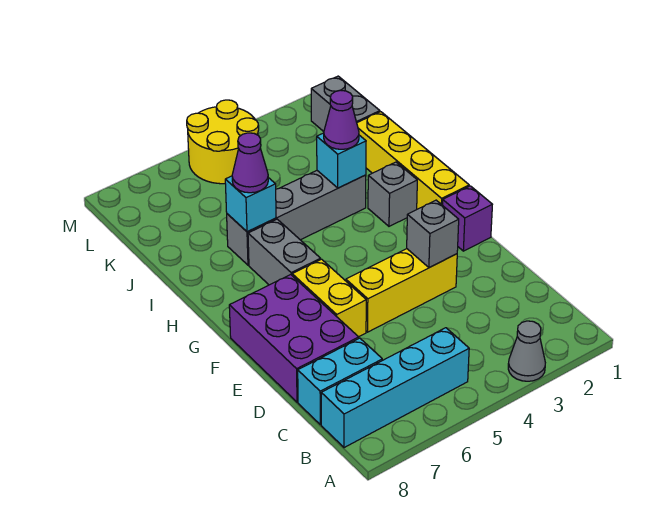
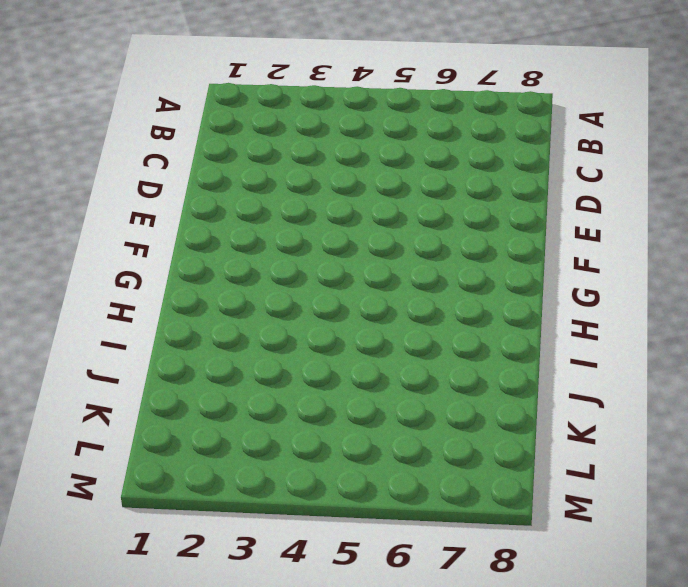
none -> grey 1x1 cone [508,321,545,381]
none -> cyan 1x4 brick [321,328,469,448]
none -> cyan 1x2 brick [298,338,382,425]

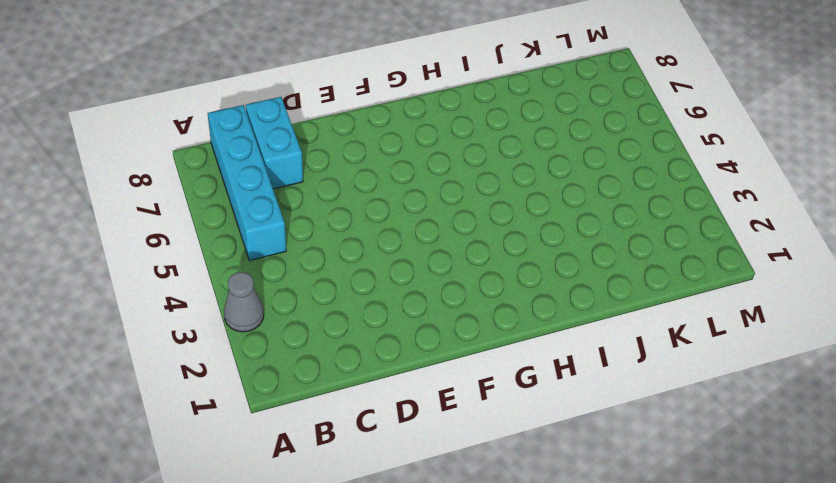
none -> purple 2x3 brick [229,275,359,402]
none -> yellow 1x3 brick [346,249,457,332]
none -> yellow 1x2 brick [292,259,366,337]

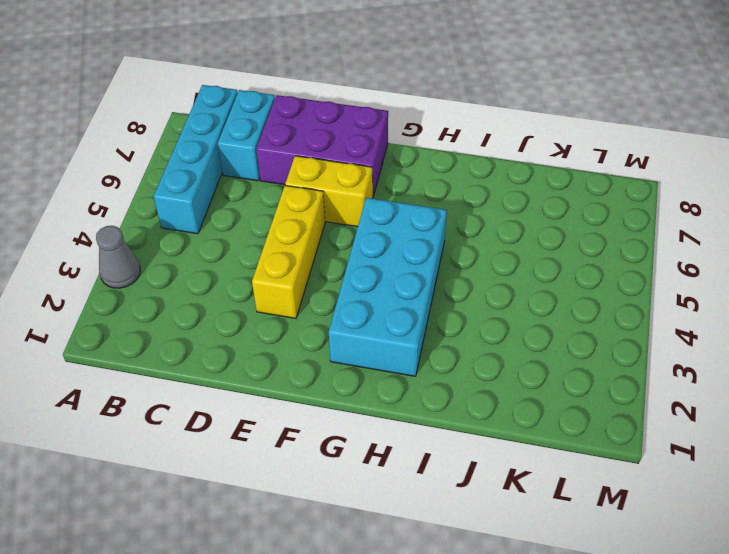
cyan 2x4 brick [329,198,447,376] -> grey 1x1 brick [368,162,417,226]
none -> purple 1x1 brick [443,186,492,251]
none -> yellow 1x4 brick [357,112,469,209]
none -> grey 1x2 brick [248,219,321,285]

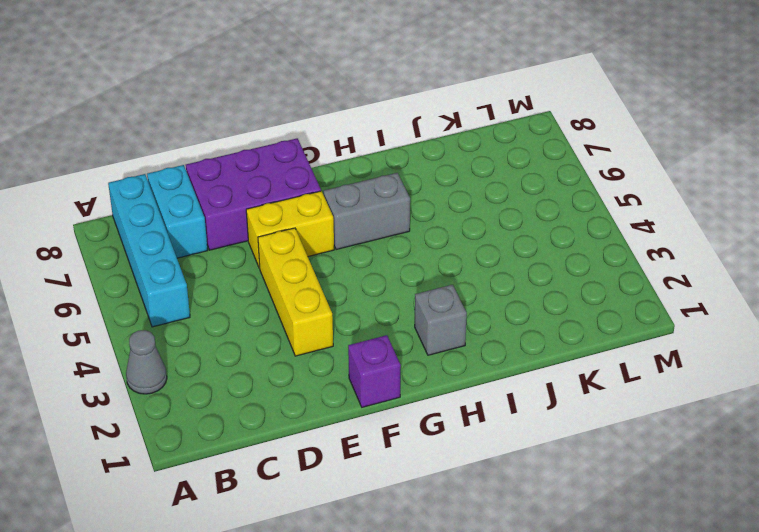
none -> yellow 1x4 brick [357,112,469,209]
none -> grey 1x4 brick [227,171,366,265]
none -> grey 1x2 brick [311,76,380,132]

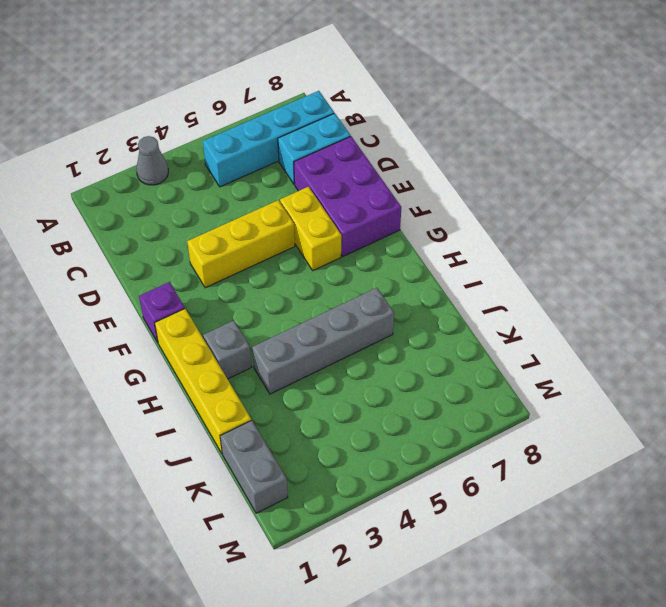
none -> grey 1x2 brick [248,219,321,285]
none -> yellow 2x2 round brick [187,100,259,184]
none -> grey 1x1 brick [407,200,459,268]

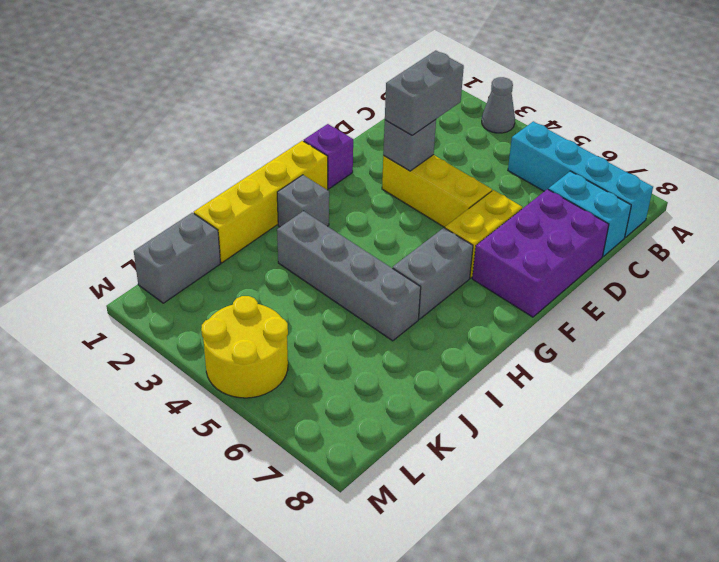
grey 1x2 brick [385,51,464,135] -> none
none -> cyan 1x1 brick [317,133,366,188]
none -> cyan 1x1 brick [225,176,276,232]
none -> purple 1x1 cone [324,90,359,149]

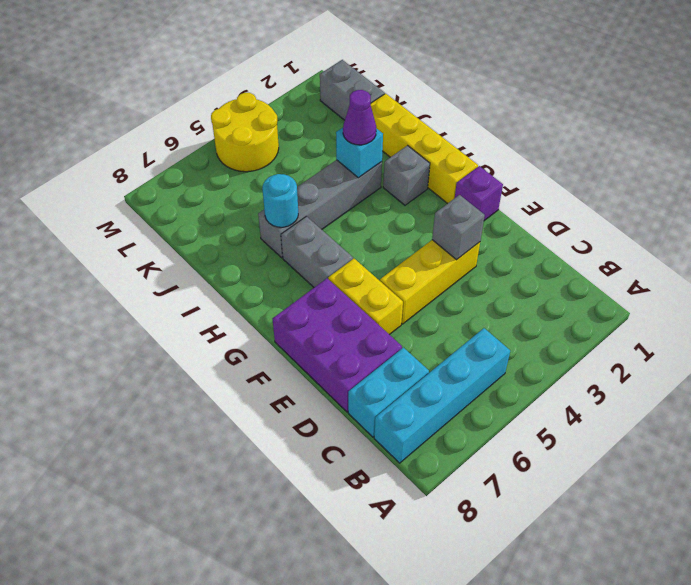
cyan 1x1 round brick [262,174,298,227] -> cyan 1x1 brick [225,176,276,232]
none -> grey 1x1 cone [508,321,545,381]
none -> purple 1x1 cone [232,133,268,193]

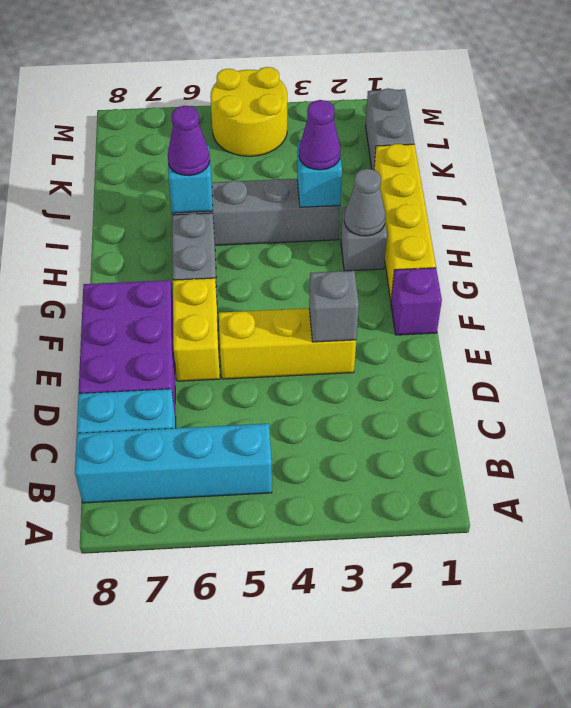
grey 1x1 cone [344,169,385,236] -> grey 1x1 cone moved to [508,321,545,381]

